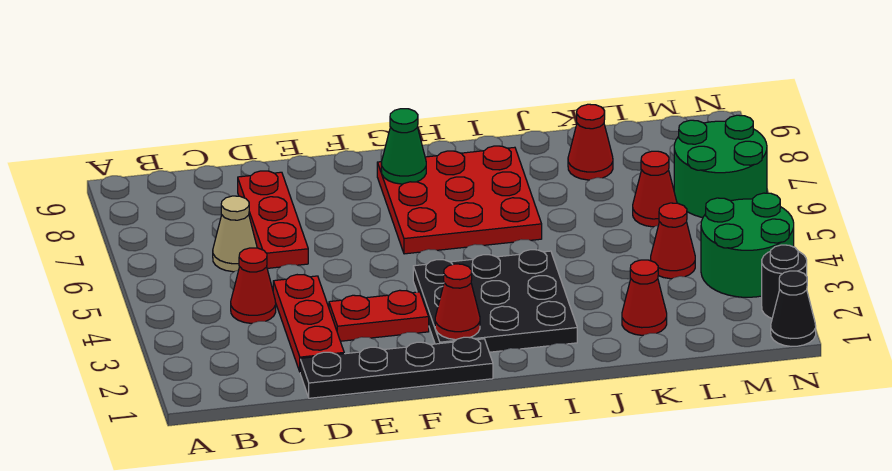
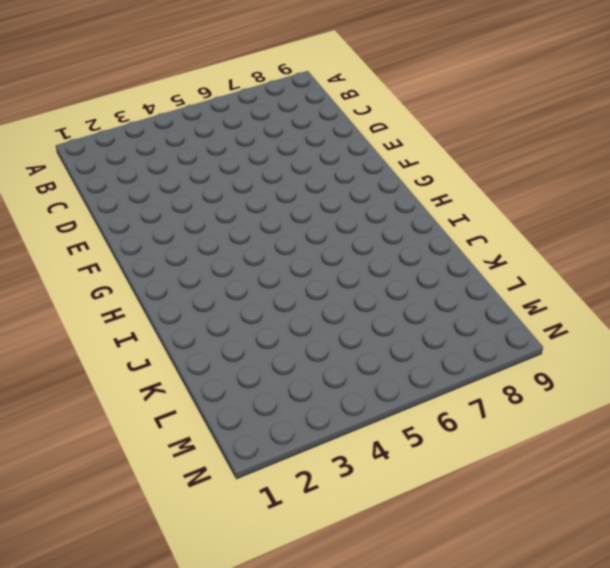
none -> red 1x1 cone [231,248,276,323]
none -> tan 1x1 cone [213,196,257,272]
none -> black 1x4 plate [300,337,493,398]

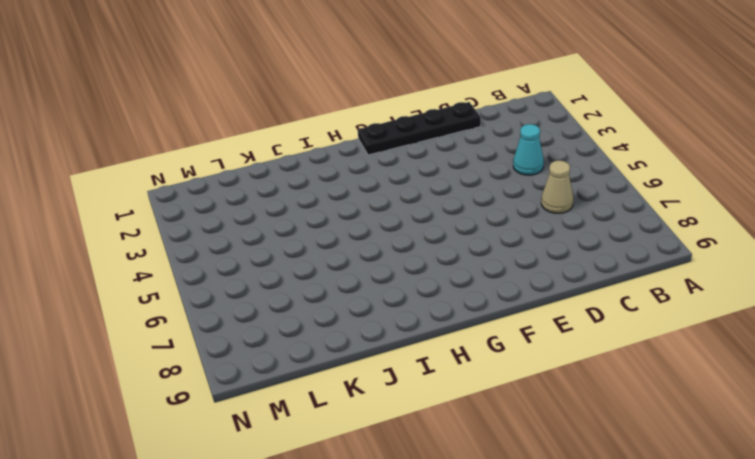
cyan 1x1 cone [513,124,544,175] -> red 1x1 cone [231,248,276,323]
none -> red 1x3 plate [273,275,344,371]
none -> red 1x3 plate [238,171,308,268]
none -> red 1x2 plate [329,290,429,341]

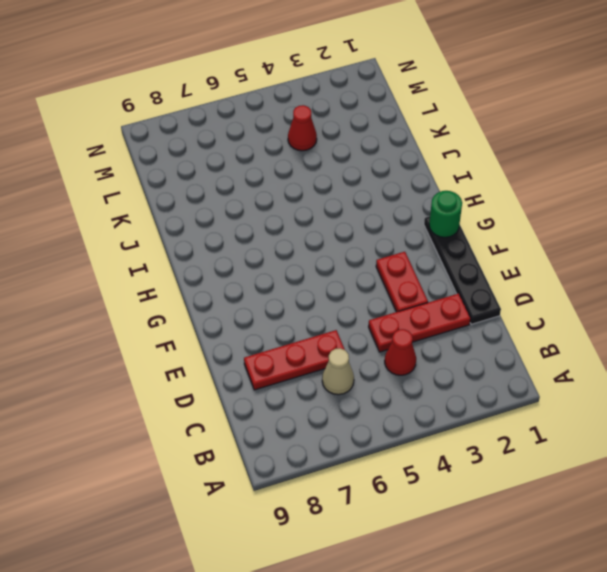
green 1x1 round brick [429,191,462,237] -> none
none -> black 3x3 plate [413,250,577,352]
none -> red 3x3 plate [377,146,542,254]
none -> red 1x1 cone [622,260,667,335]

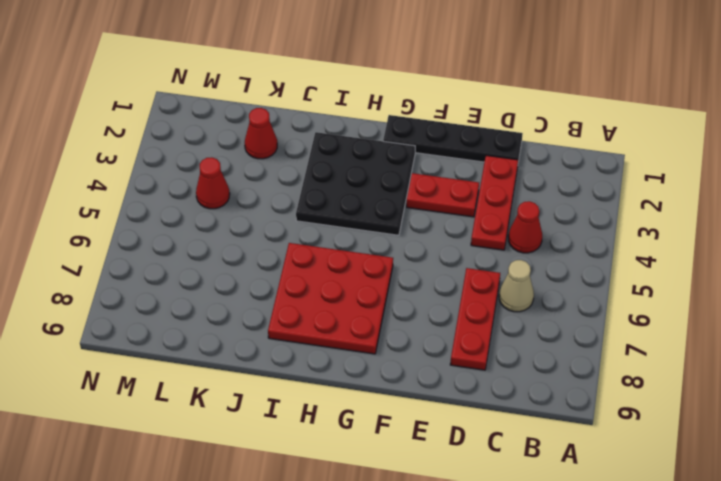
none -> red 1x1 cone [568,104,613,180]
none -> red 1x1 cone [633,151,677,227]
none -> green 2x2 round brick [701,193,794,297]

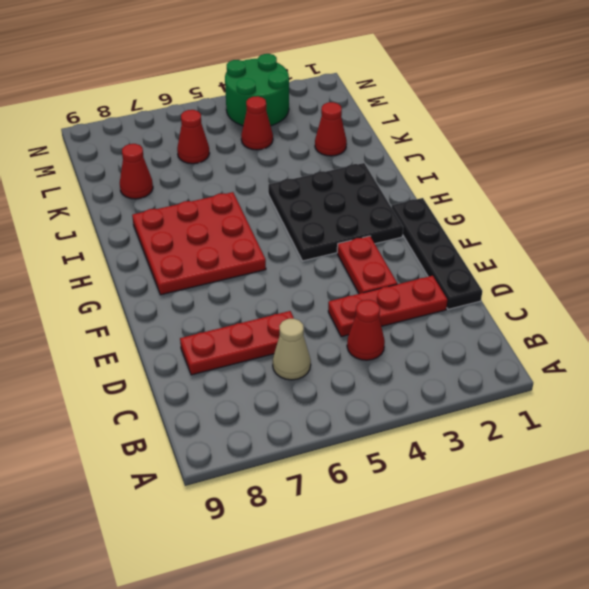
none -> green 2x2 round brick [674,115,767,218]
none -> black 1x1 cone [771,271,816,346]
none -> black 1x1 round brick [762,245,807,318]

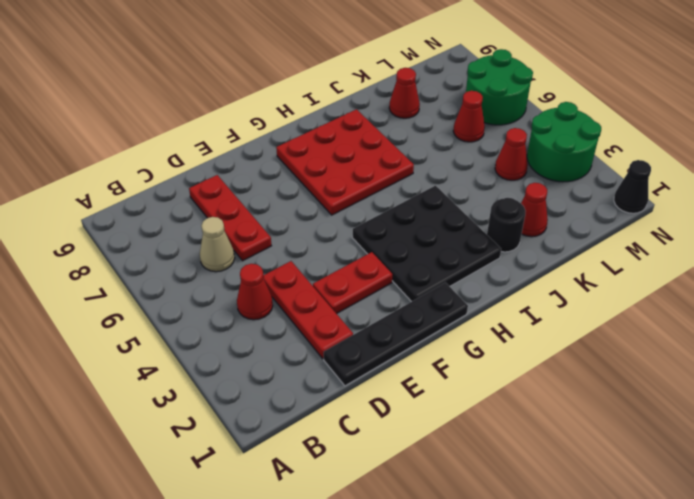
black 1x1 round brick [487,198,526,252] -> black 1x1 round brick moved to [762,245,807,318]
none -> red 1x1 cone [435,264,480,340]
none -> green 1x1 cone [381,109,426,184]

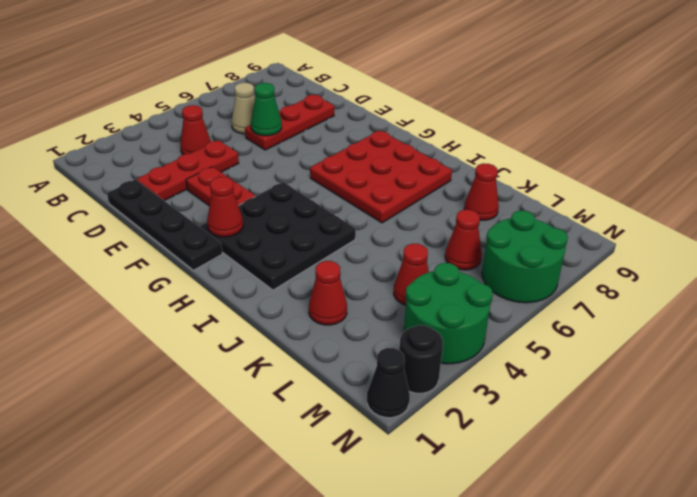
green 1x1 cone [251,83,282,136] -> green 1x1 cone moved to [381,109,426,184]

